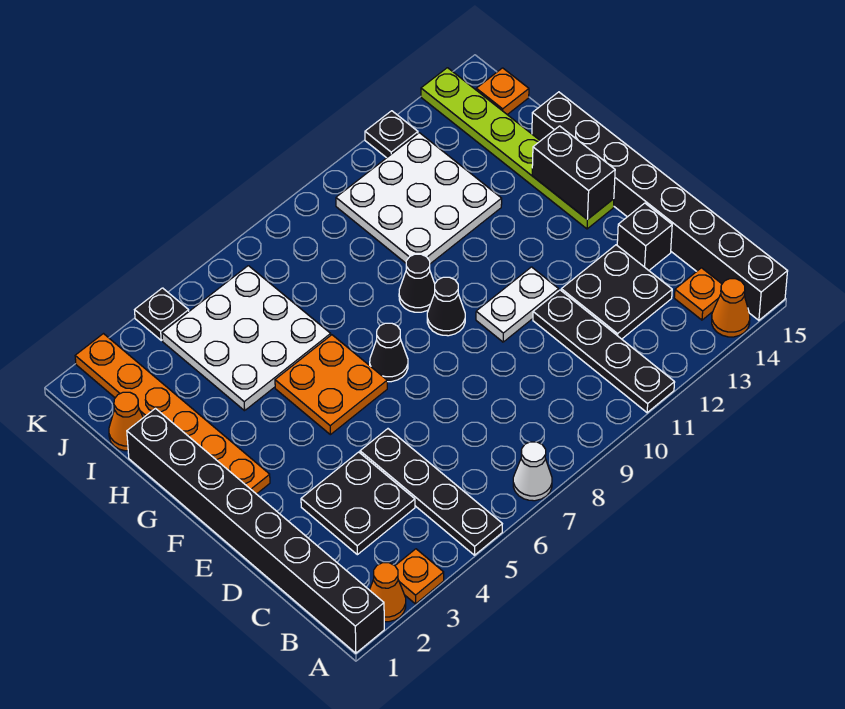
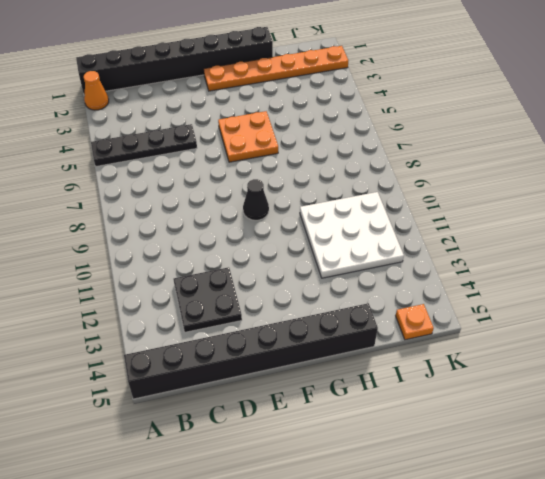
none -> orange 1x1 plate [395,549,444,604]
none -> white 1x1 cone [513,442,552,501]
none -> black 1x4 plate [533,290,675,413]

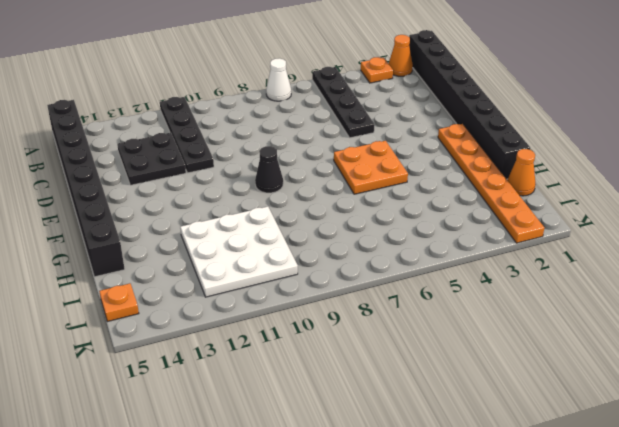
none -> orange 1x1 cone [712,279,750,337]
none -> orange 1x1 plate [674,268,722,320]
none -> black 2x2 plate [301,452,415,555]

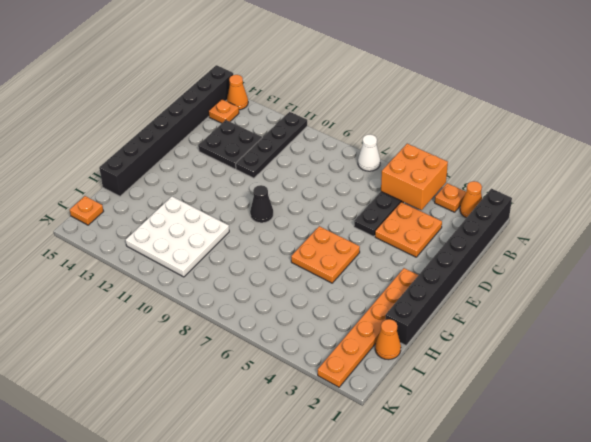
orange 2x2 brick [381,144,448,210] -> none
orange 2x2 plate [375,202,442,257] -> black 2x2 plate [301,452,415,555]
none -> black 1x1 brick [617,203,672,270]
none -> white 1x2 plate [476,267,559,342]
none -> black 1x1 cone [370,323,408,382]

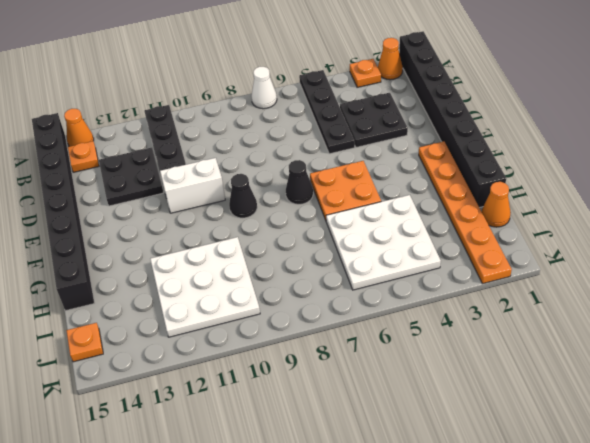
white 1x2 brick [160,158,225,213] -> white 1x2 plate [476,267,559,342]
none -> black 1x1 brick [617,203,672,270]
none -> lime 1x6 plate [421,68,614,229]
none -> black 1x1 cone [399,254,435,312]

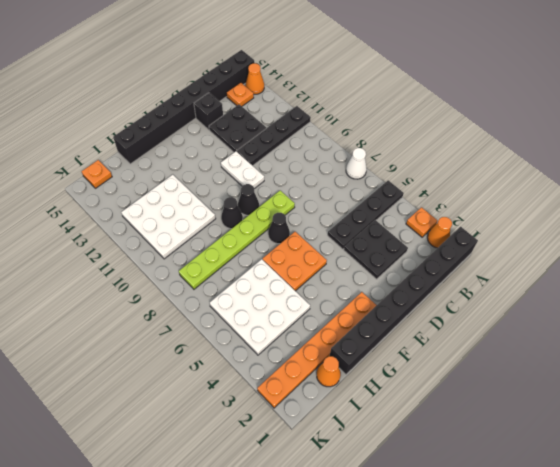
lime 1x6 plate [179,191,295,289] -> lime 1x6 plate moved to [421,68,614,229]
none -> black 1x1 plate [135,288,189,340]
none -> black 1x1 plate [365,111,418,158]
none -> black 1x2 brick [532,126,615,220]

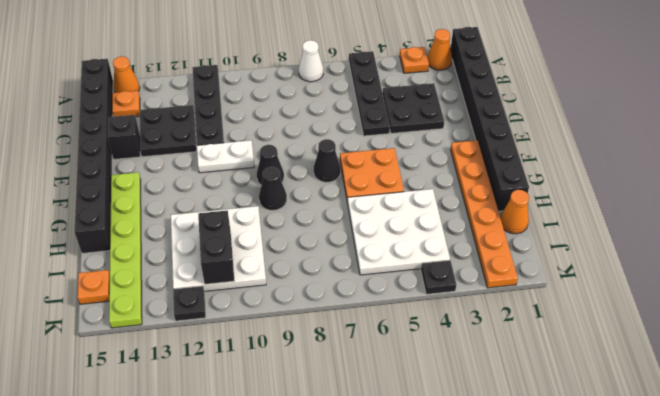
black 1x2 brick [198,210,234,284] -> black 1x2 brick moved to [532,126,615,220]

